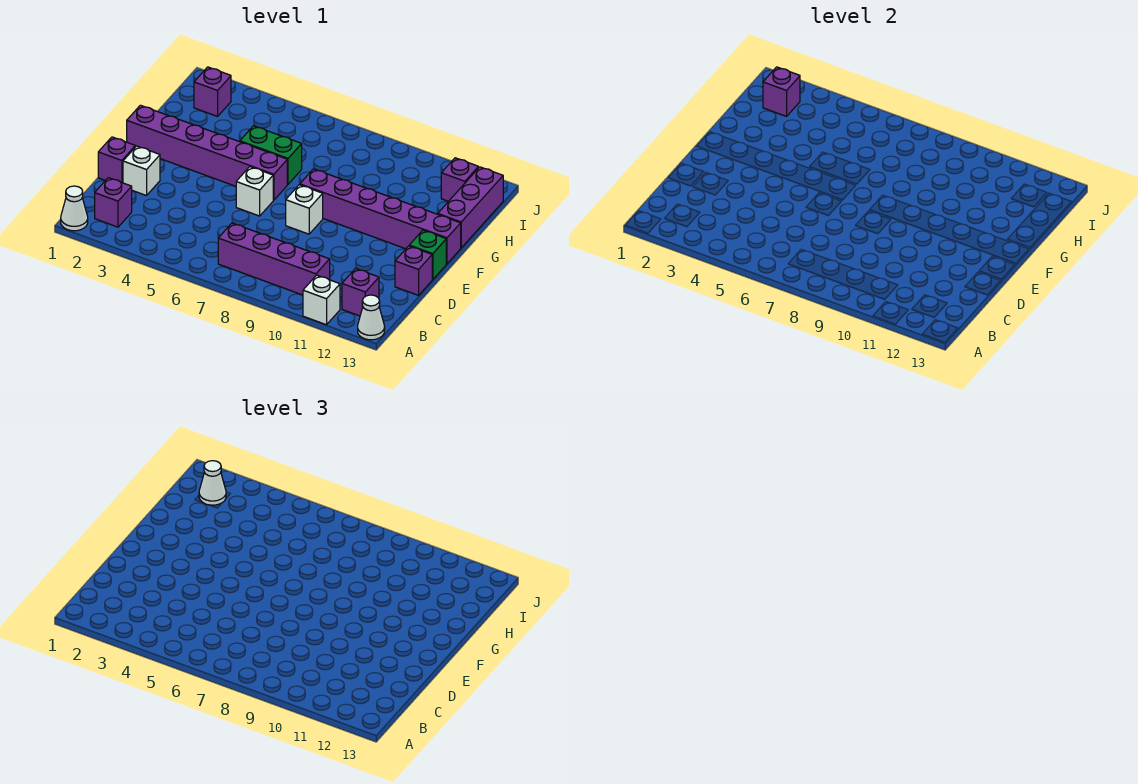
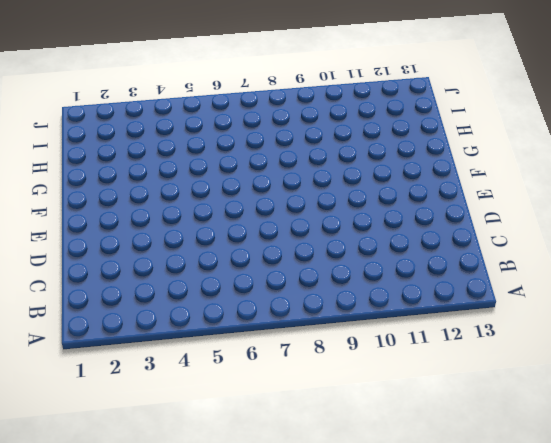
none -> white 1x1 cone [61,186,88,231]
none -> white 1x1 brick [303,275,340,325]
none -> white 1x1 cone [358,295,385,340]

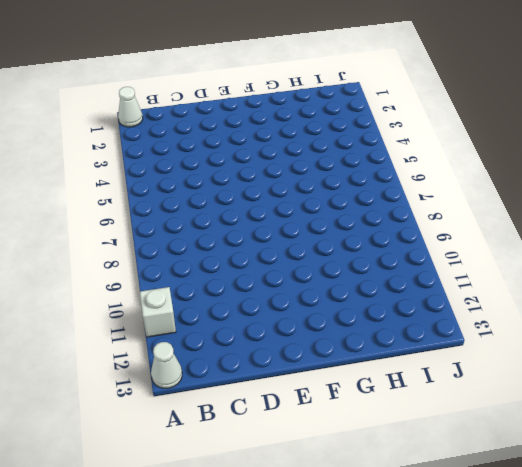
none -> purple 1x1 brick [95,178,132,227]
none -> purple 1x4 brick [218,223,330,295]
none -> purple 1x1 brick [342,269,379,316]

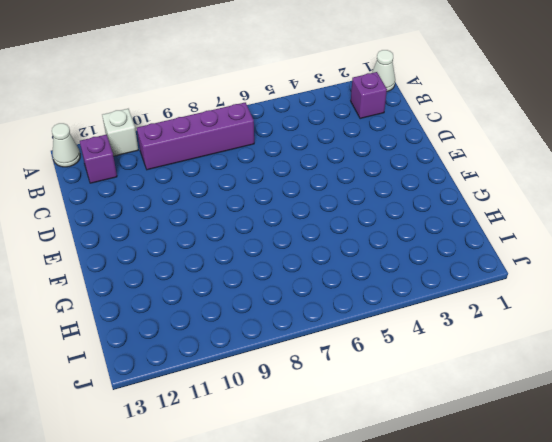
none -> purple 1x1 brick [98,137,135,183]
none -> white 1x1 brick [123,146,160,196]
none -> purple 1x1 brick [395,246,432,295]

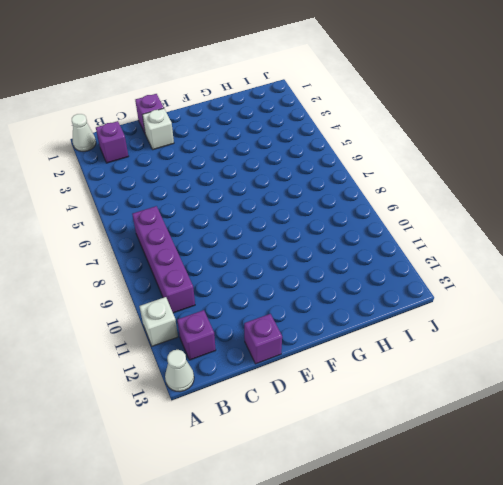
none -> white 1x1 brick [236,167,273,216]
none -> white 1x1 brick [286,185,323,234]
none -> green 1x1 brick [409,230,446,280]

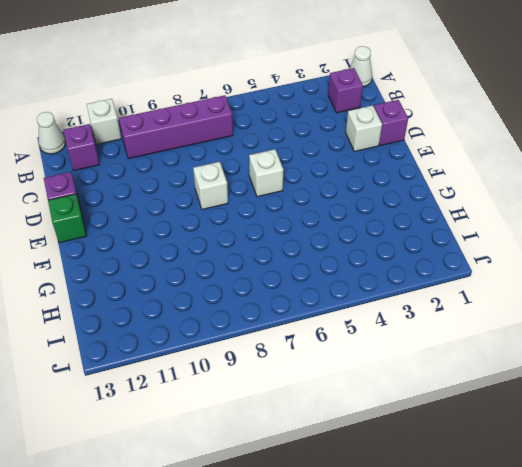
none -> purple 1x6 brick [127,105,287,200]
none -> purple 1x6 brick [300,169,461,264]
none -> green 1x2 brick [240,126,302,184]

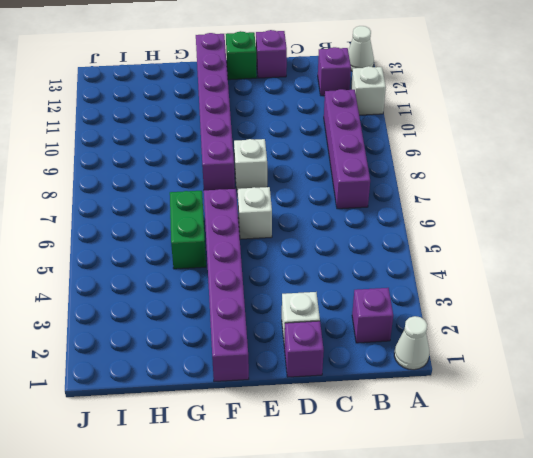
none -> purple 1x3 brick [438,167,503,248]
none -> purple 1x1 brick [194,67,231,116]
none -> purple 1x1 brick [441,158,478,201]

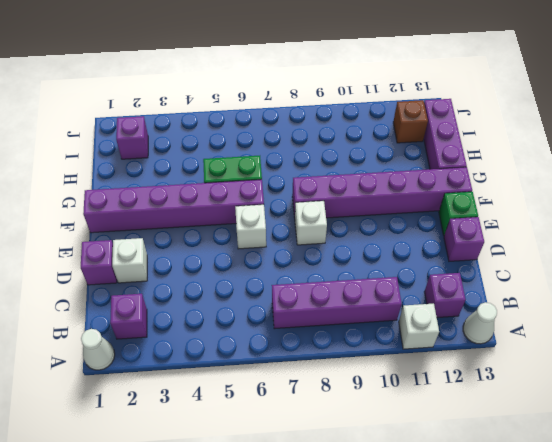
brown 1x1 brick [393,100,428,143] -> purple 1x1 brick [441,158,478,201]
none -> purple 1x1 brick [763,67,800,116]
none -> white 1x1 cone [199,461,226,505]

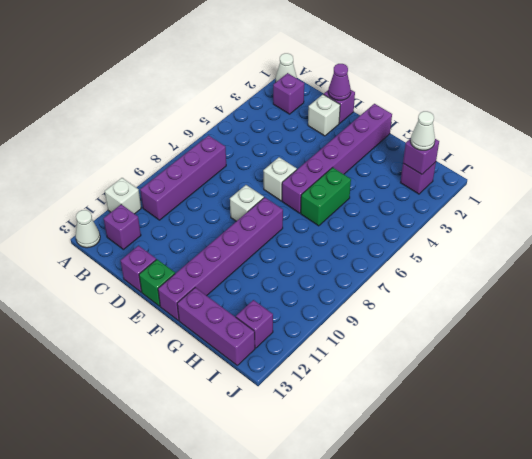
purple 1x1 cone [328,64,351,100] -> none

